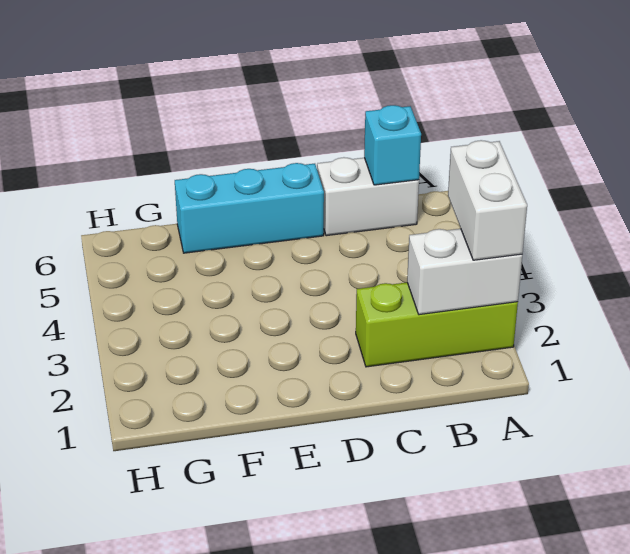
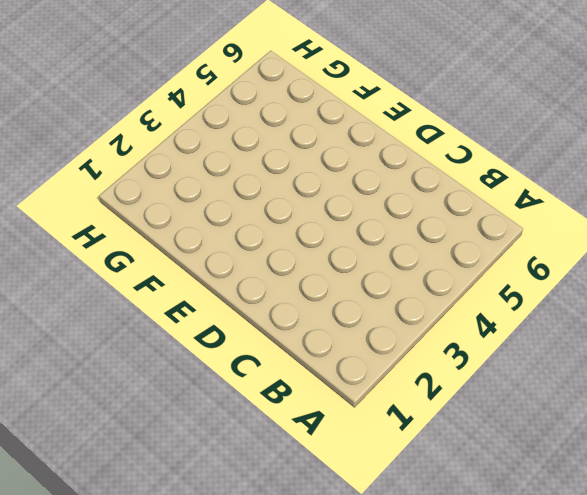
none -> lime 1x3 brick [356,282,518,367]
none -> white 1x2 brick [317,157,419,236]

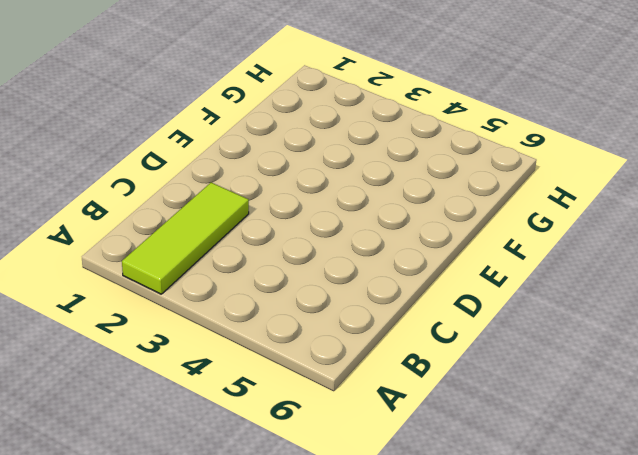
lime 1x3 tile [122,183,249,294] -> lime 1x3 brick [356,282,518,367]
none -> white 1x2 brick [317,157,419,236]
none -> cyan 1x3 brick [175,163,324,253]

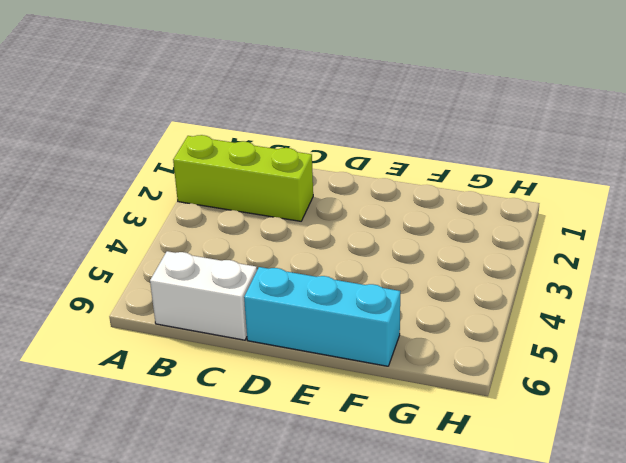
none -> white 1x2 brick [407,229,522,315]
none -> cyan 1x1 brick [364,105,421,185]

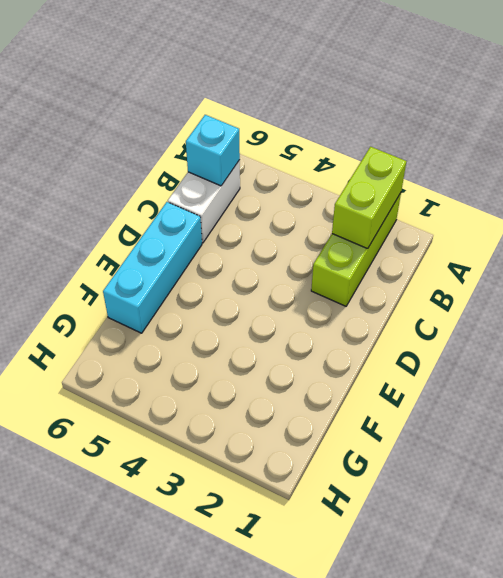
lime 1x2 brick [332,147,406,249] -> white 1x2 brick [407,229,522,315]
none -> white 1x2 brick [448,140,527,260]

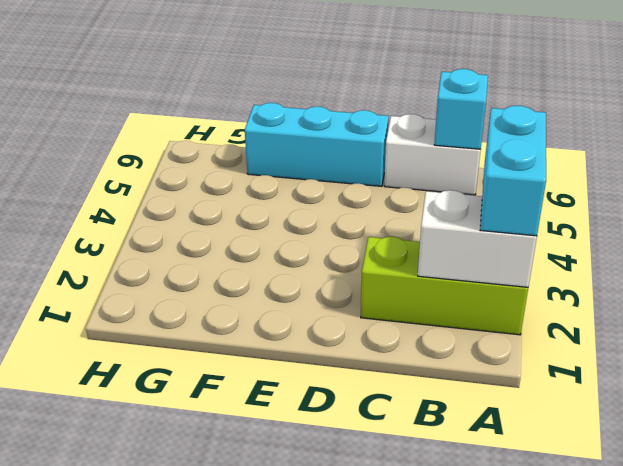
cyan 1x2 brick [480,106,546,236] -> white 1x2 brick [448,140,527,260]

